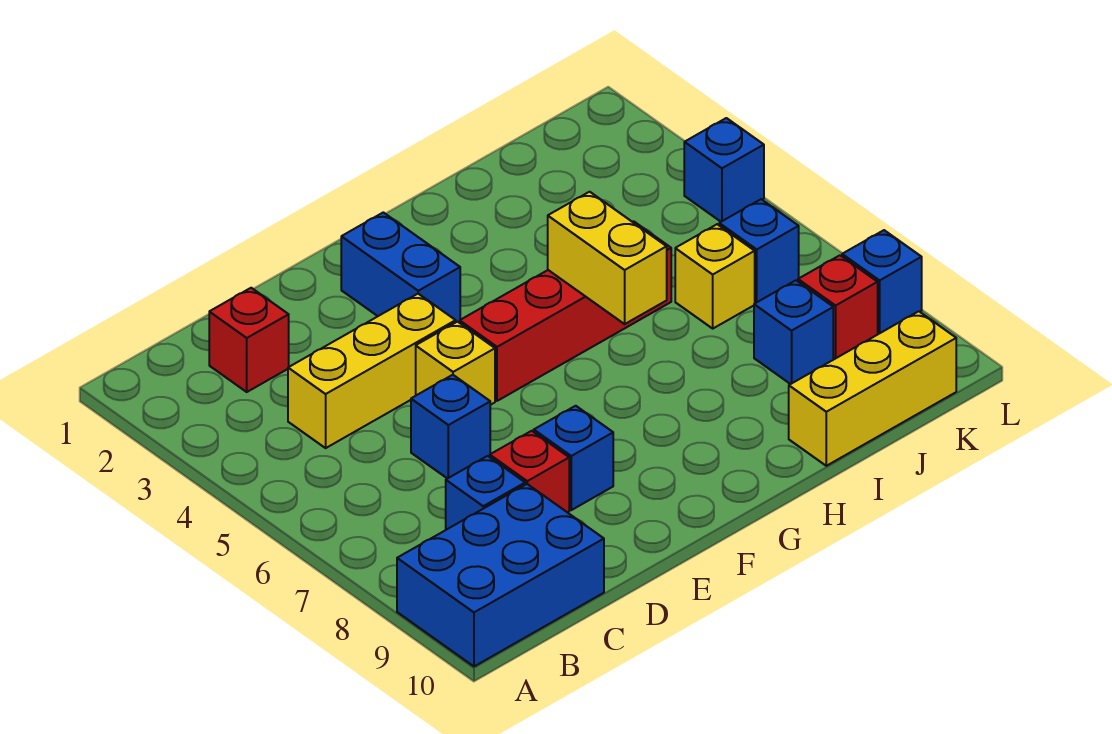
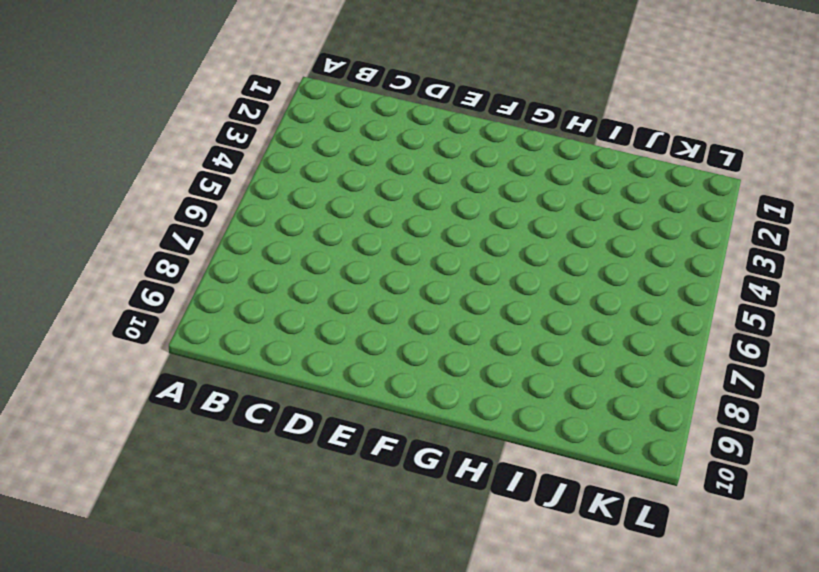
none -> blue 2x3 brick [397,484,604,666]
none -> red 1x1 brick [209,288,289,392]
none -> yellow 1x3 brick [288,294,456,448]

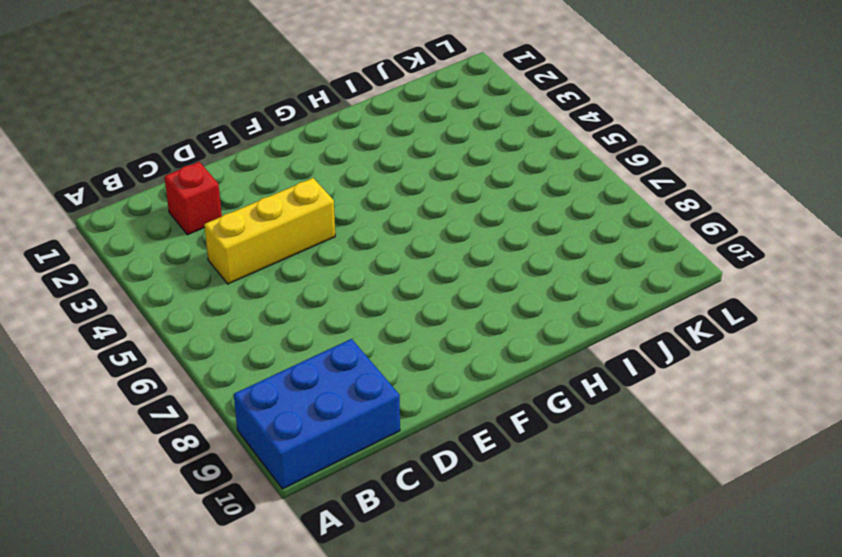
none -> blue 1x1 brick [446,456,525,530]
none -> blue 1x1 brick [411,375,490,479]
none -> red 1x1 brick [490,431,569,513]

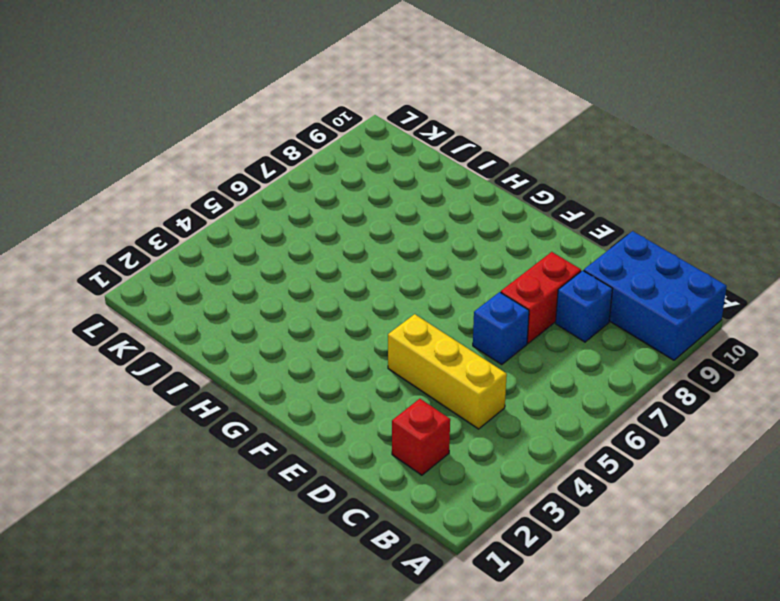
red 1x2 brick [501,252,581,343] -> red 1x1 brick [490,431,569,513]
none -> yellow 1x1 brick [416,322,495,405]
none -> blue 1x1 brick [534,406,613,510]
none -> blue 1x2 brick [341,212,460,322]

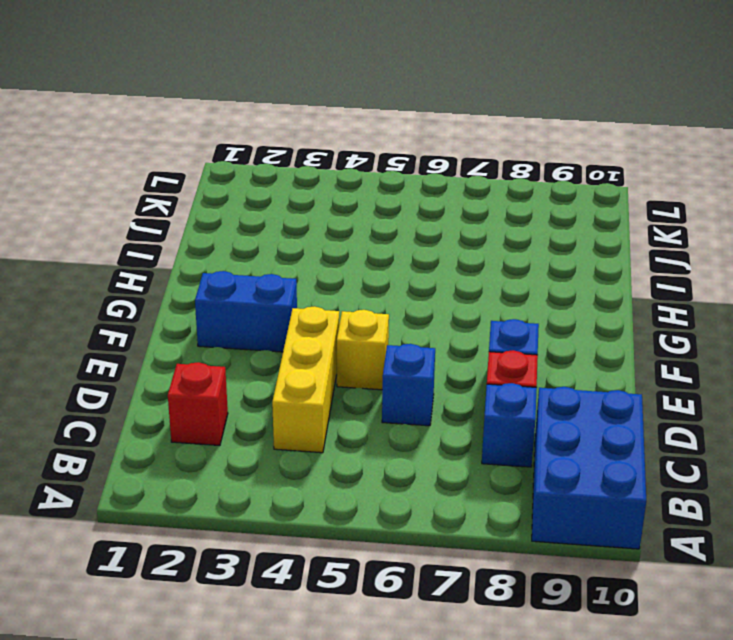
none -> red 1x4 brick [460,221,671,401]
none -> yellow 1x3 brick [789,311,956,466]
none -> yellow 1x1 brick [675,224,755,328]

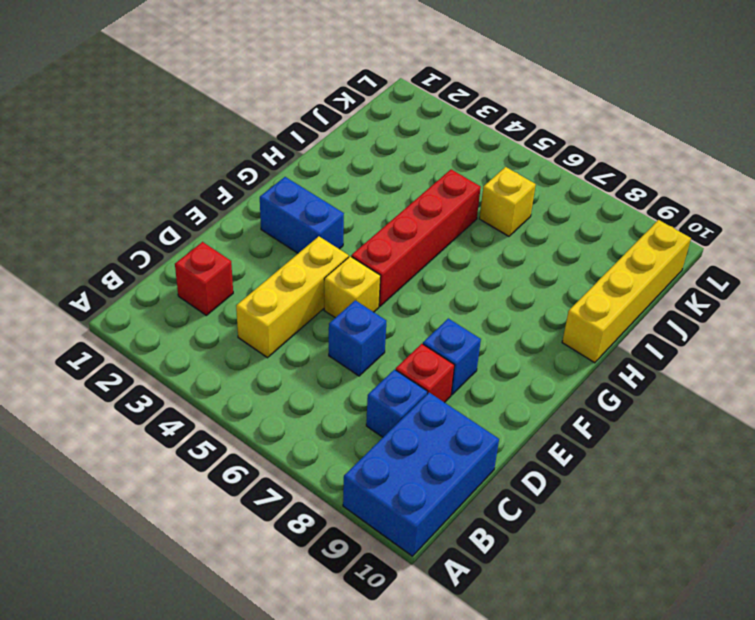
yellow 1x4 brick [562,220,691,363] -> yellow 1x3 brick [789,311,956,466]
none -> blue 1x1 brick [754,280,833,384]
none -> blue 1x1 brick [719,199,799,303]
none -> red 1x1 brick [798,255,878,359]

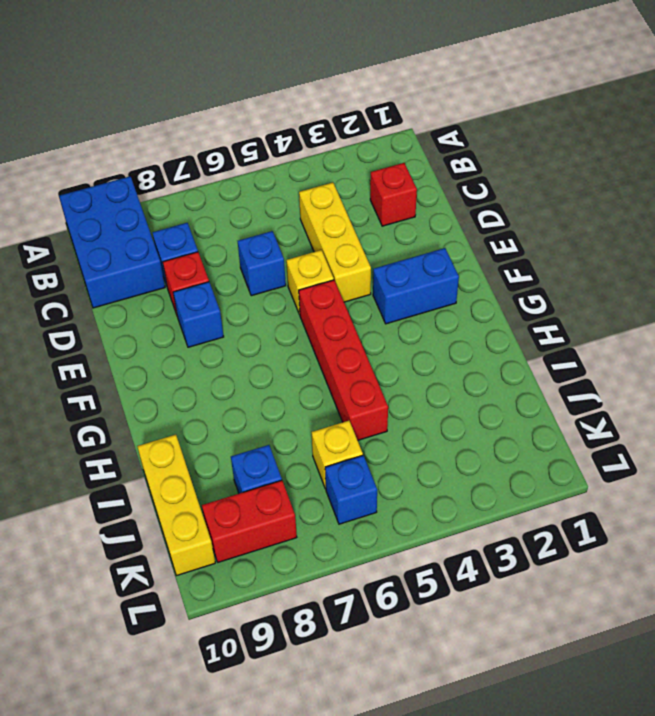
red 1x2 brick [202,480,297,562] -> red 1x1 brick [798,255,878,359]
none -> blue 1x1 brick [684,118,764,222]
none -> blue 1x1 brick [842,230,922,334]
none -> yellow 1x2 brick [548,192,667,324]

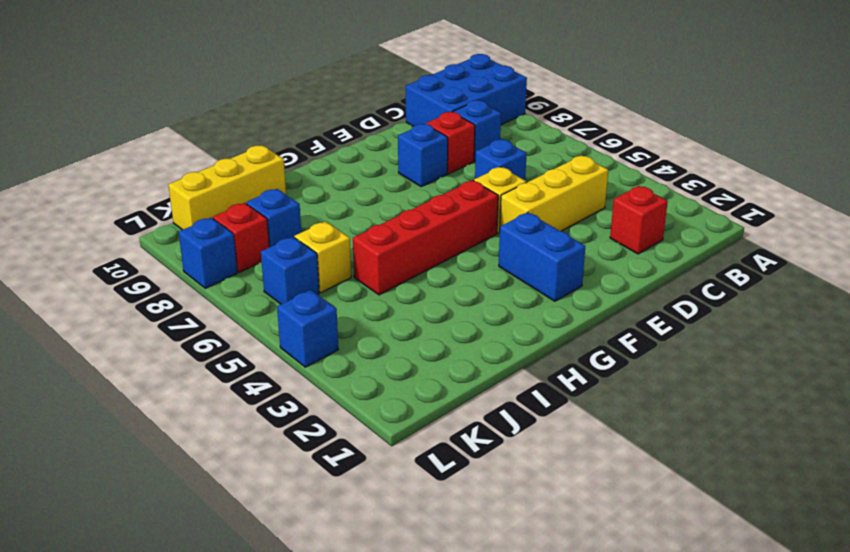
none -> yellow 1x2 brick [548,192,667,324]

